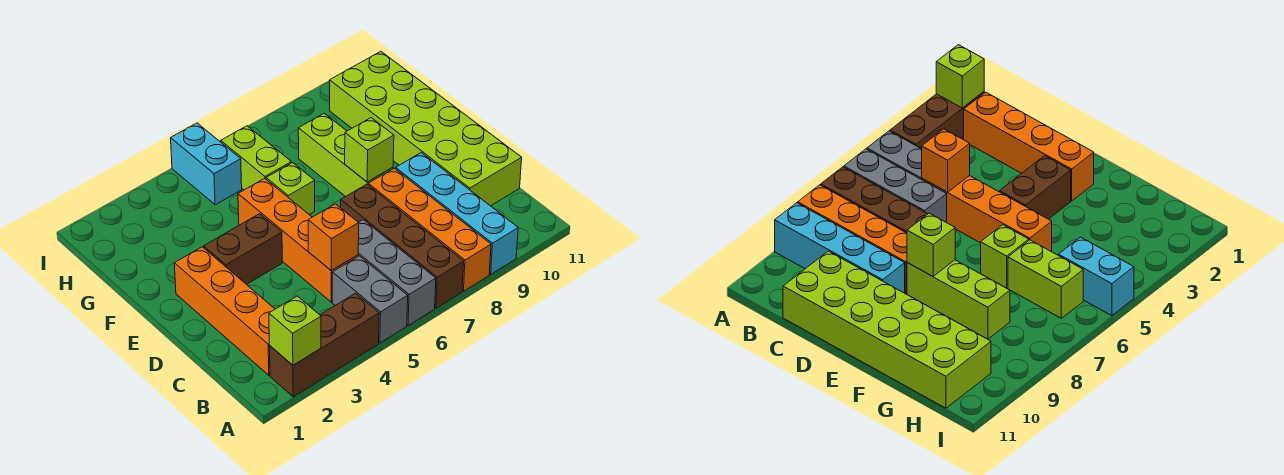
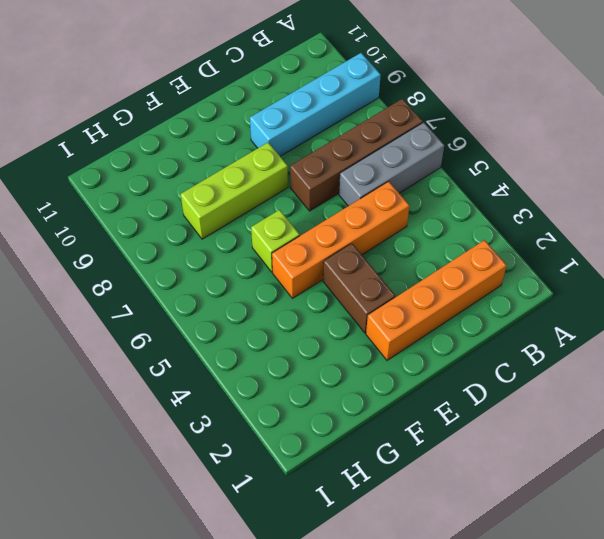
none -> brown 1x3 brick [269,293,379,397]
none -> grey 1x2 brick [332,256,408,343]
none -> orange 1x4 brick [368,168,491,291]

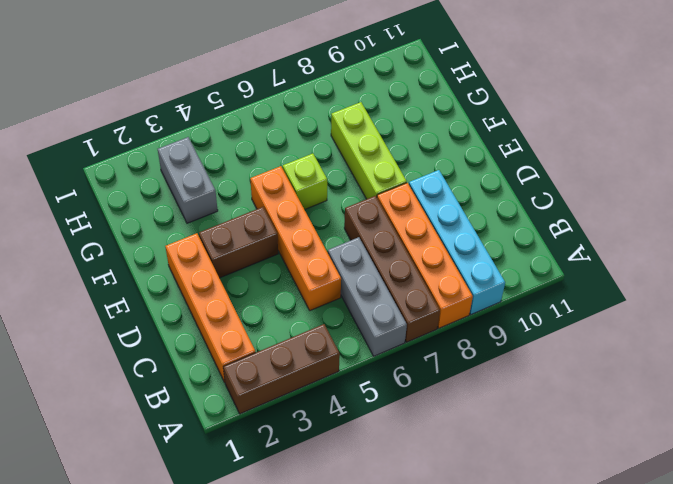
grey 1x2 brick [158,137,218,223] -> grey 1x2 brick moved to [332,256,408,343]
none -> lime 2x6 brick [330,51,522,206]
none -> lime 1x2 brick [221,126,291,190]
none -> cyan 1x2 brick [171,123,242,205]

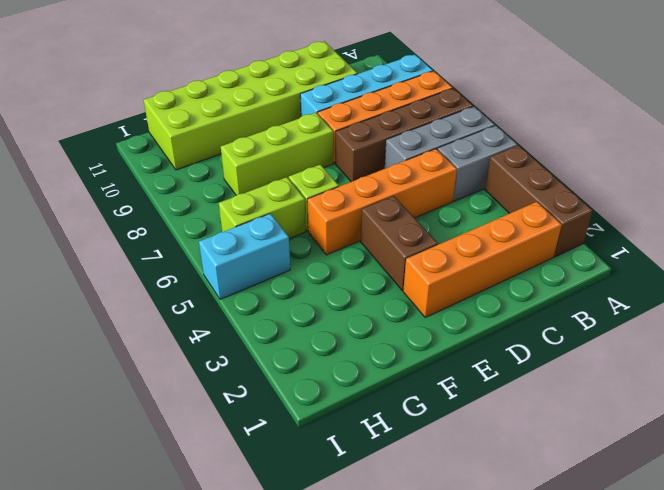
none -> lime 1x1 brick [269,296,321,365]
none -> orange 1x1 brick [308,204,359,271]
none -> lime 1x1 brick [345,118,394,182]

